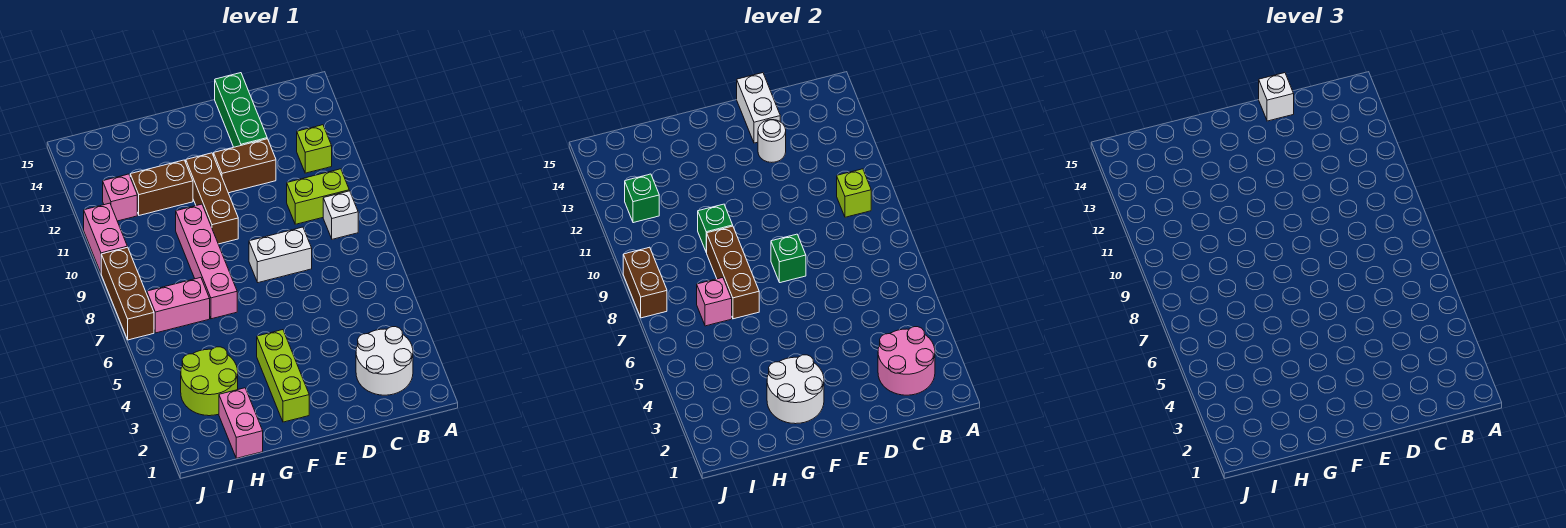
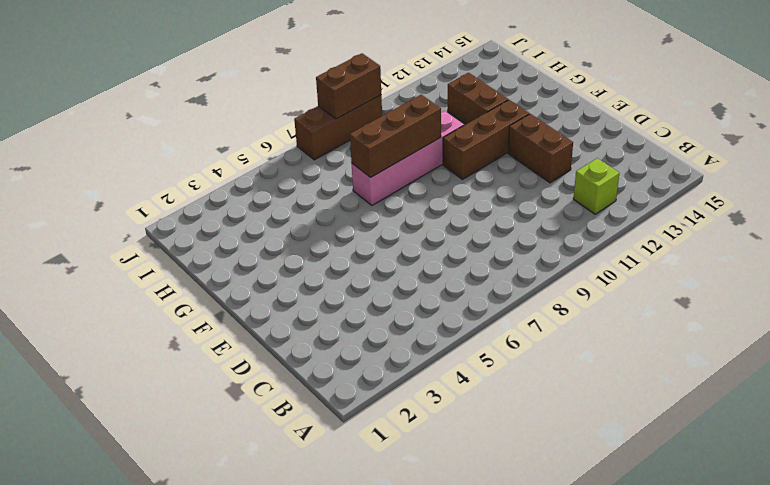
none -> white 2x2 round brick [356,327,413,395]
none -> white 1x1 brick [323,191,358,239]
none -> lime 1x2 brick [287,169,349,224]

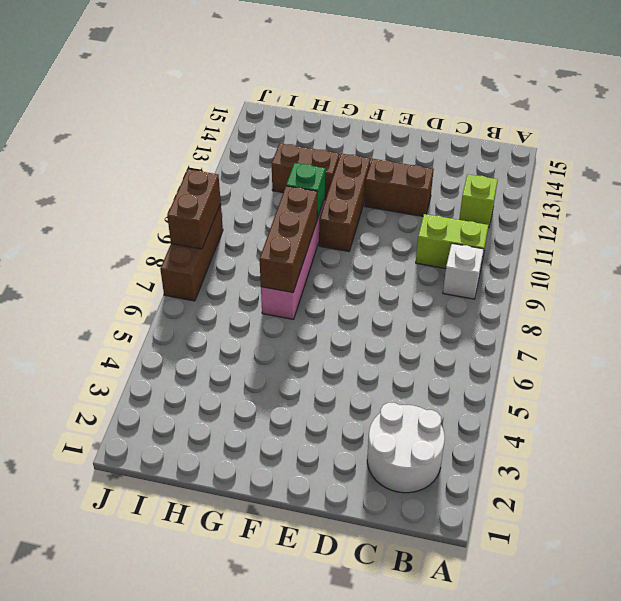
none -> white 1x2 brick [249,227,312,283]
none -> green 1x3 brick [215,73,267,147]
none -> lime 1x3 brick [257,330,309,422]

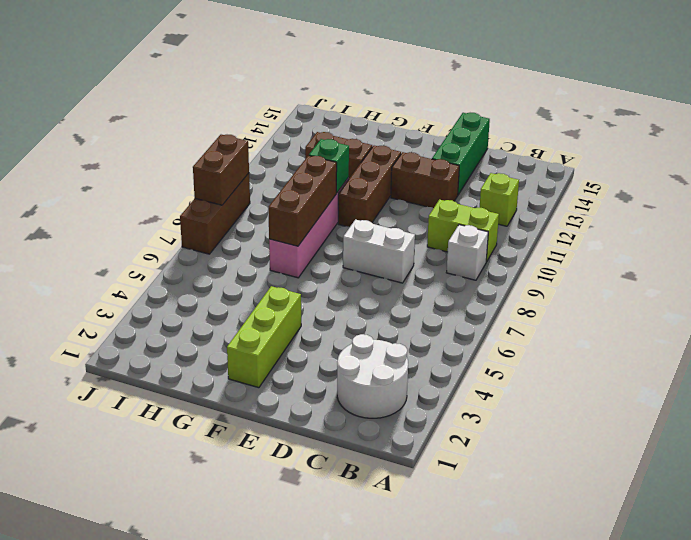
none -> pink 1x2 brick [219,388,263,458]
none -> lime 2x2 round brick [181,347,238,416]
none -> pink 1x2 brick [147,278,210,333]

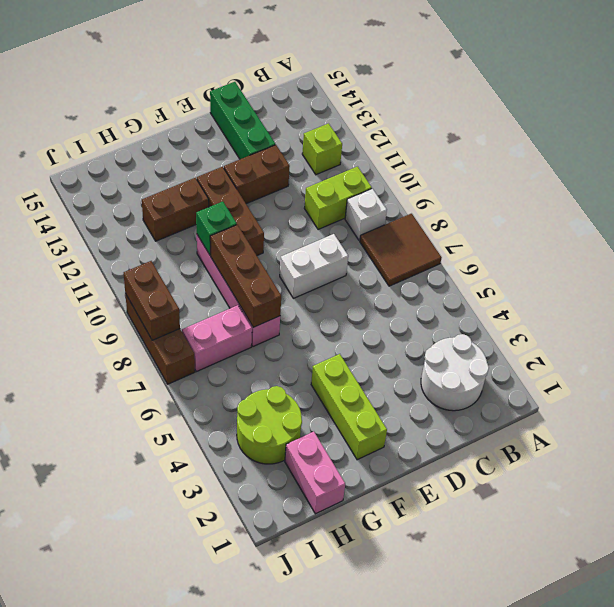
brown 2x2 tile [360,214,442,286] -> none
none -> pink 1x1 brick [103,174,137,221]
none -> pink 1x2 brick [84,203,127,273]
none -> pink 2x2 round brick [878,327,935,395]

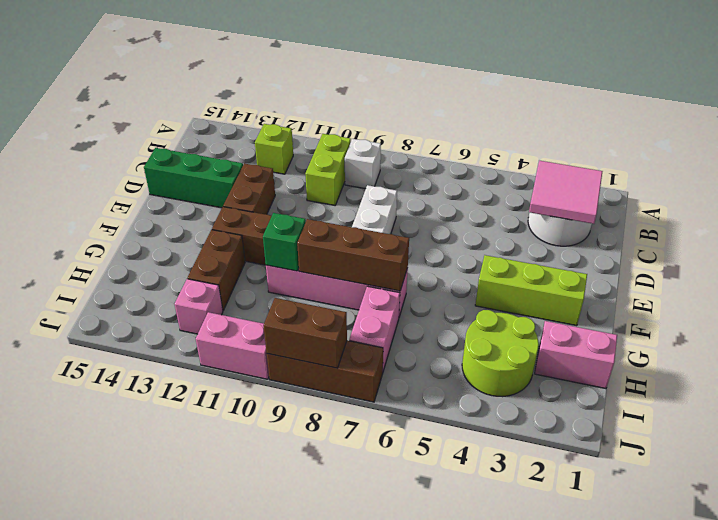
pink 2x2 tile [529,161,603,224] -> pink 2x2 round brick [878,327,935,395]
none -> lime 1x1 brick [837,169,871,217]
none -> white 1x1 round brick [758,120,786,162]
none -> white 1x2 brick [737,73,780,143]

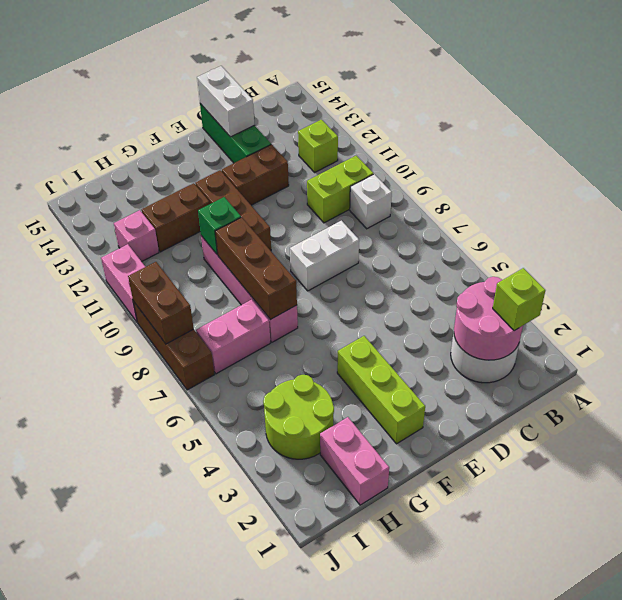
lime 1x1 brick [493,268,545,331] -> lime 1x1 brick moved to [837,169,871,217]
none -> white 1x1 round brick [758,120,786,162]
none -> green 1x1 brick [771,234,806,283]
none -> white 2x2 round brick [767,355,824,424]

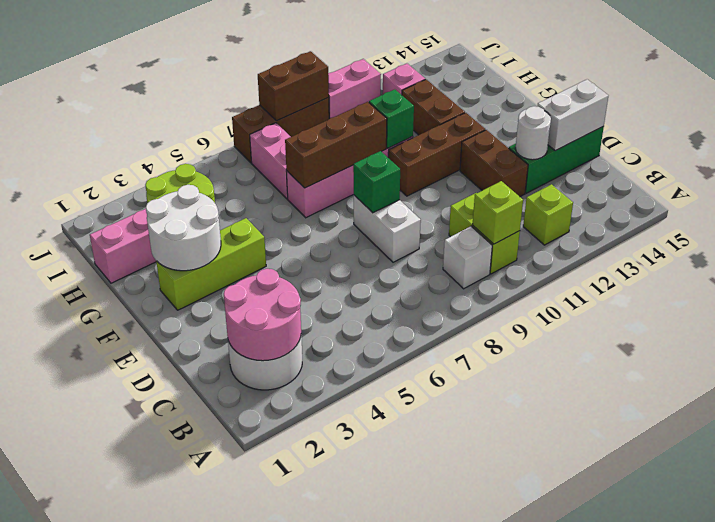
none -> pink 1x1 brick [697,278,732,326]
none -> green 1x1 brick [625,174,659,223]
none -> white 1x1 brick [1259,73,1294,121]

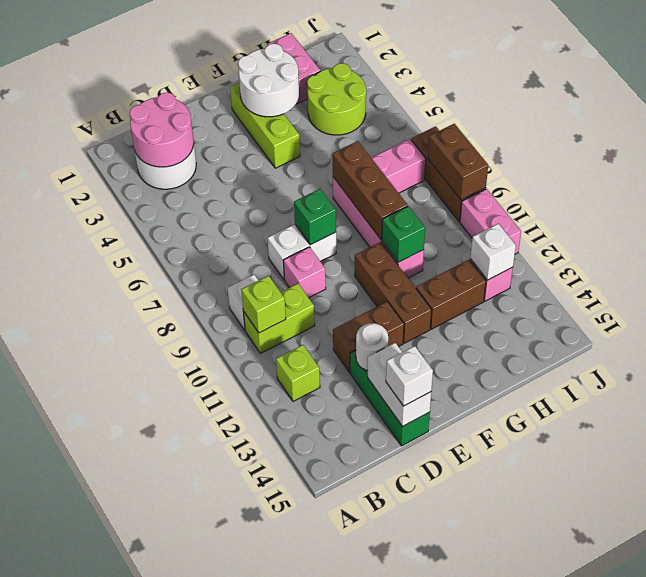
pink 1x1 brick [283,247,326,298] -> pink 1x1 brick moved to [697,278,732,326]
white 1x1 brick [470,224,516,280] -> green 1x1 brick [625,174,659,223]

